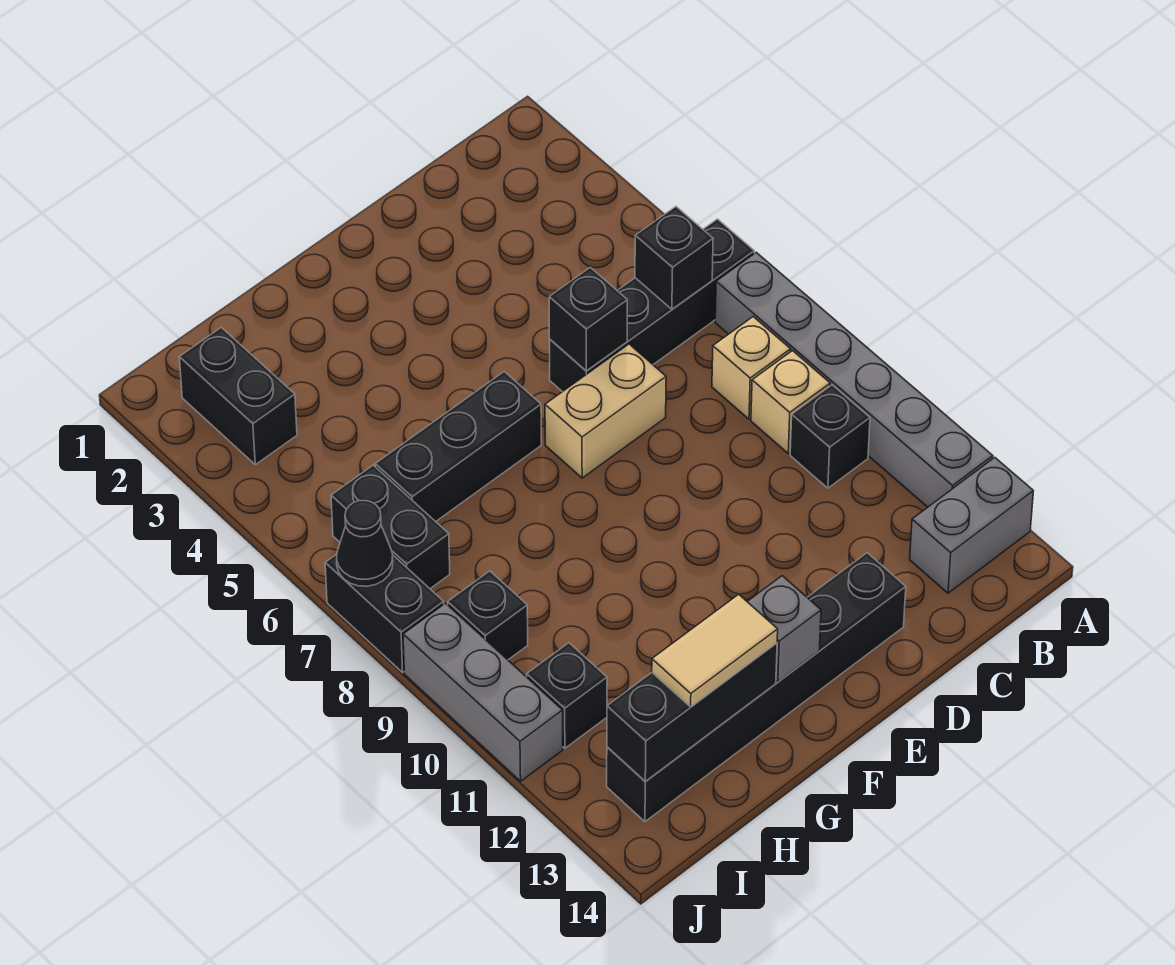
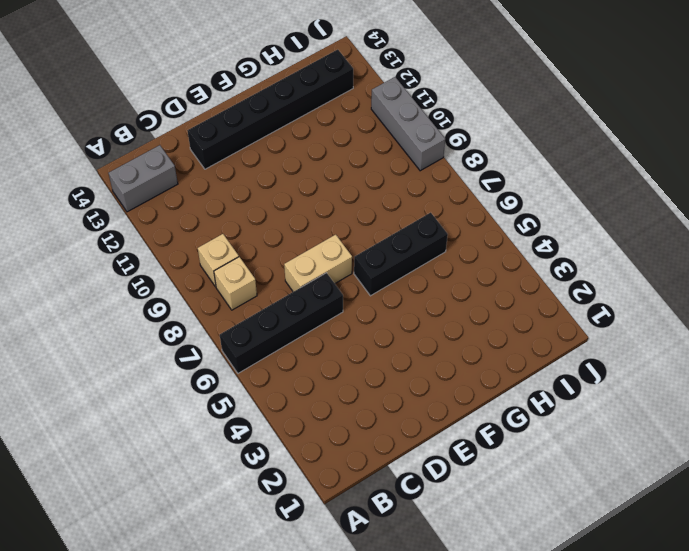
none -> grey 1x6 brick [715,252,993,507]
none -> black 1x1 brick [790,385,870,488]
none -> black 1x2 brick [179,327,297,465]

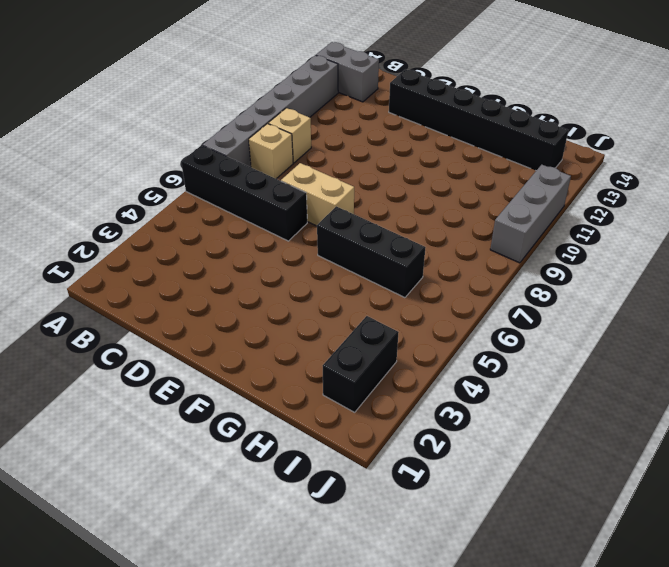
none -> black 1x1 brick [790,385,870,488]
none -> black 1x2 brick [331,465,450,589]
none -> black 1x1 brick [448,571,528,660]

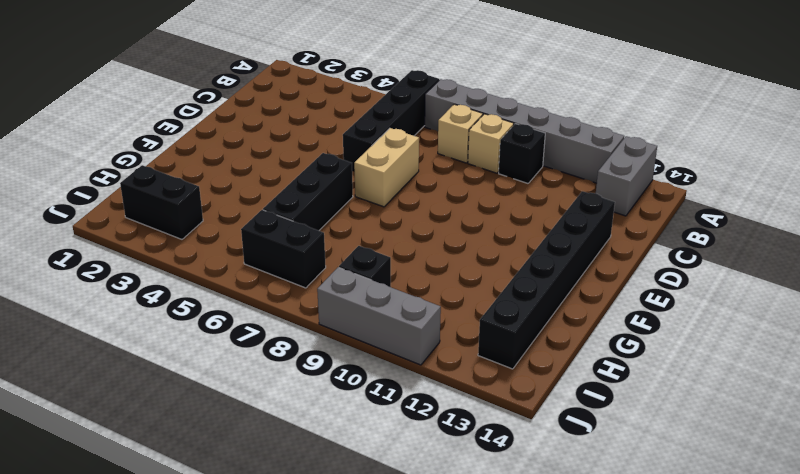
none -> black 1x1 brick [527,643,607,748]
none -> black 1x2 brick [325,554,444,672]
none -> black 1x1 brick [635,207,713,309]

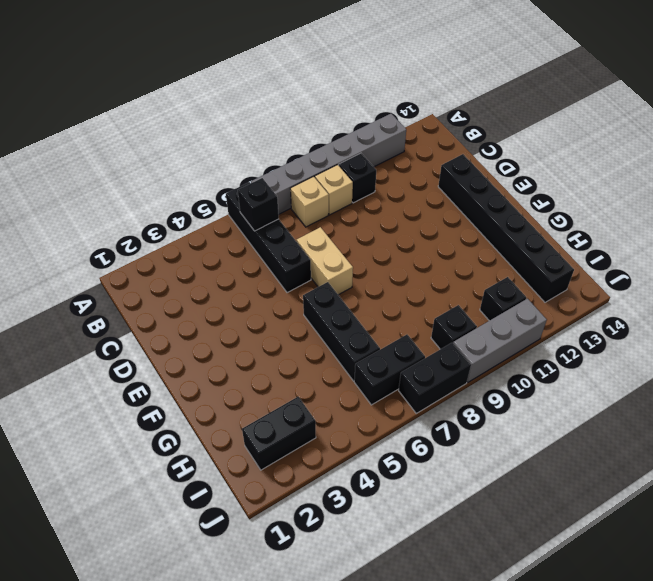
none -> grey 1x2 brick [910,457,1033,593]
none -> black 1x1 brick [549,267,627,371]
none -> grey 1x1 brick [747,576,821,682]

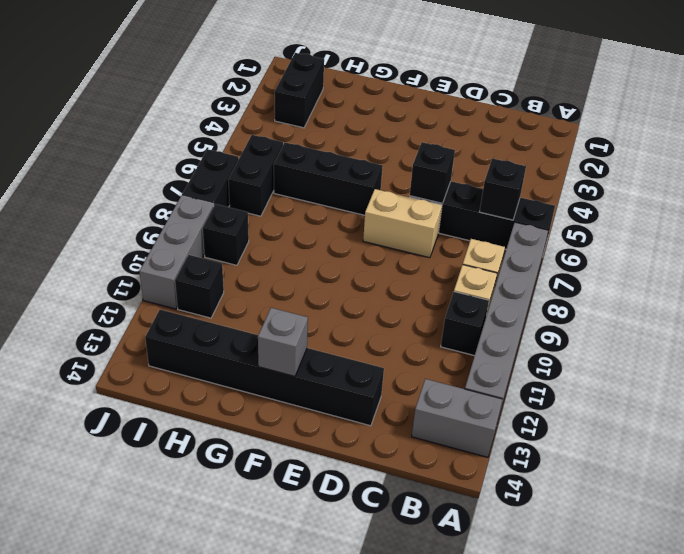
none -> black 1x3 brick [607,643,777,781]
none -> black 1x1 cone [337,501,393,586]
none -> tan 1x2 tile [652,594,778,707]

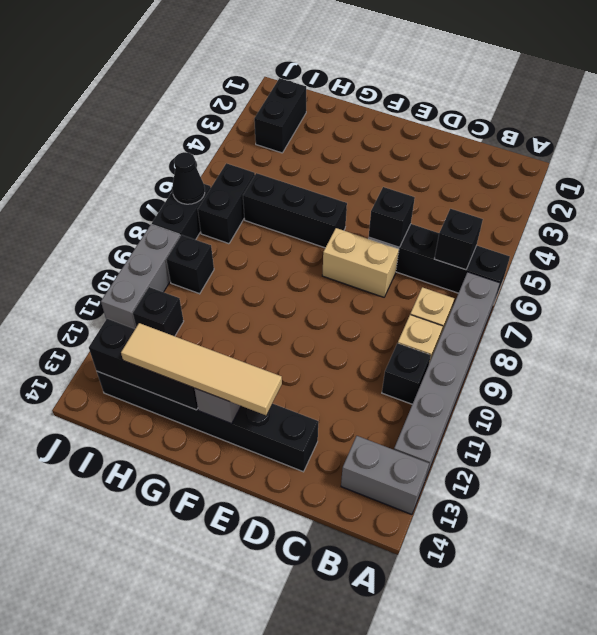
tan 1x4 tile [121,323,282,415] -> tan 1x2 tile [652,594,778,707]

